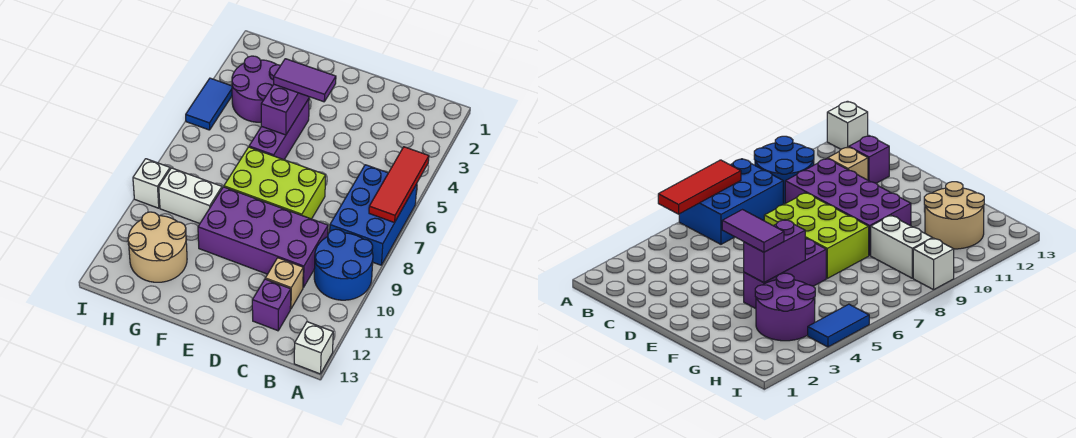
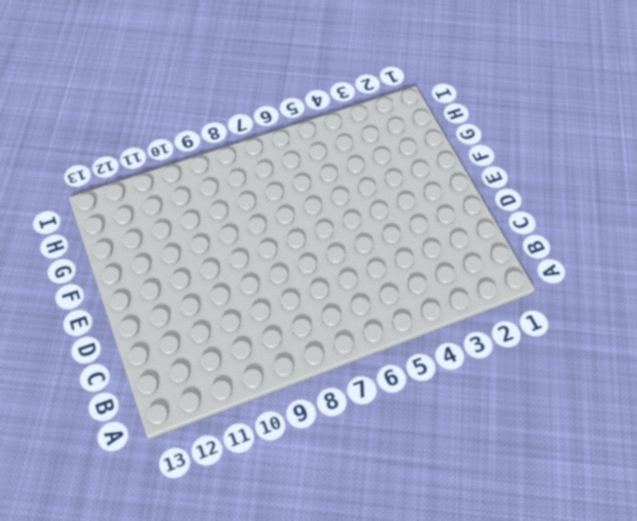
none -> blue 2x3 brick [330,165,417,265]
none -> blue 2x2 round brick [314,229,373,300]
none -> white 1x1 brick [294,322,333,374]

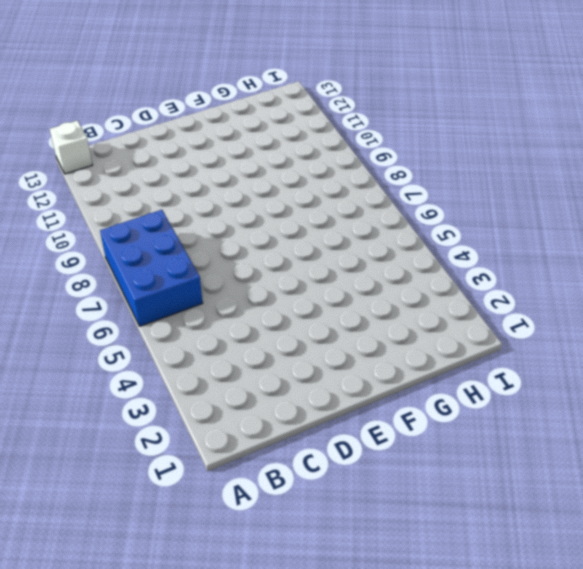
none -> blue 2x2 round brick [314,229,373,300]
none -> purple 2x4 brick [198,187,328,288]
none -> tan 1x1 brick [265,258,303,309]

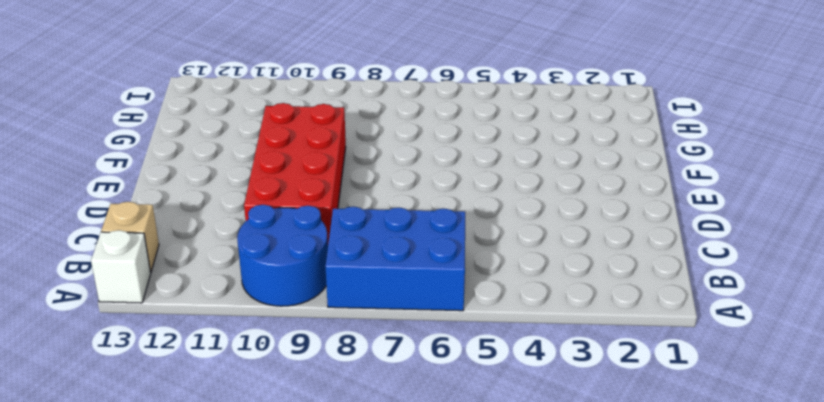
tan 1x1 brick [101,202,159,273] -> tan 1x1 brick moved to [265,258,303,309]
red 2x4 brick [244,103,346,243] -> purple 2x4 brick [198,187,328,288]
none -> purple 1x1 brick [252,279,291,331]
none -> lime 2x3 brick [224,147,326,219]
none -> purple 1x3 brick [249,99,309,160]

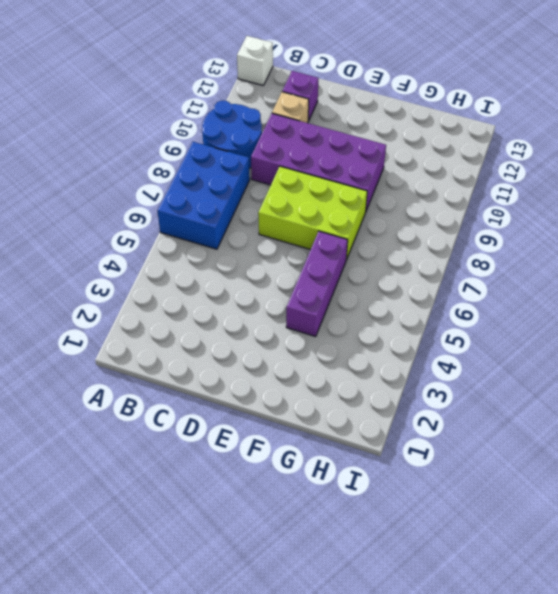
none -> purple 2x2 round brick [232,56,281,122]
none -> white 1x2 brick [159,168,222,224]
none -> tan 2x2 round brick [128,212,187,282]

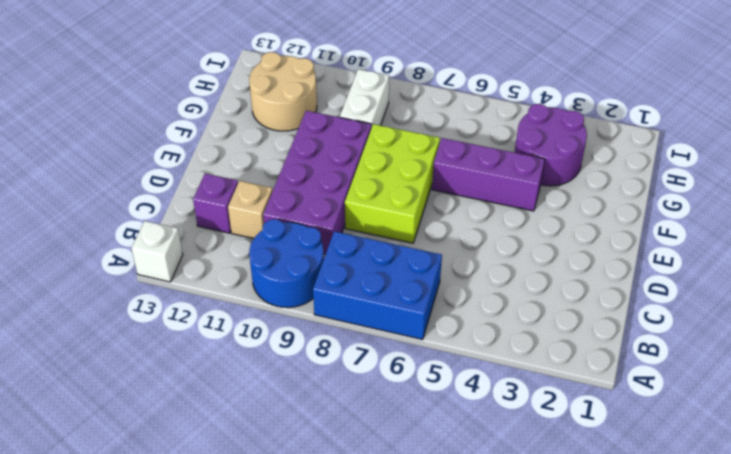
none -> blue 1x2 tile [186,78,232,130]
none -> white 1x1 brick [133,159,170,208]
none -> red 1x3 tile [369,147,429,223]

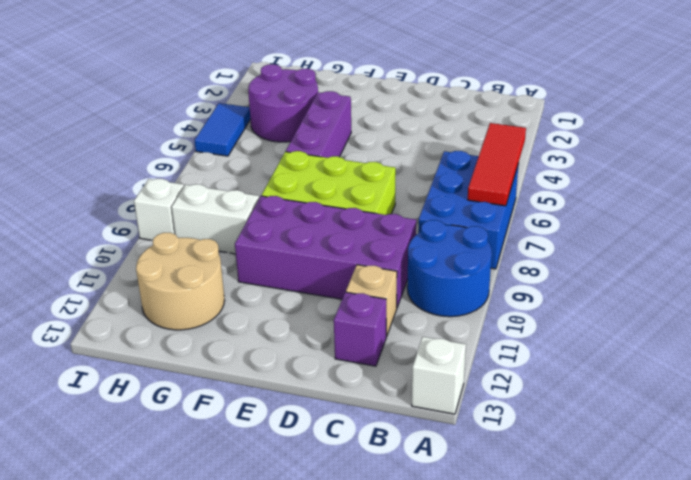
none -> purple 1x2 brick [261,84,309,135]
none -> purple 1x2 tile [274,59,336,102]

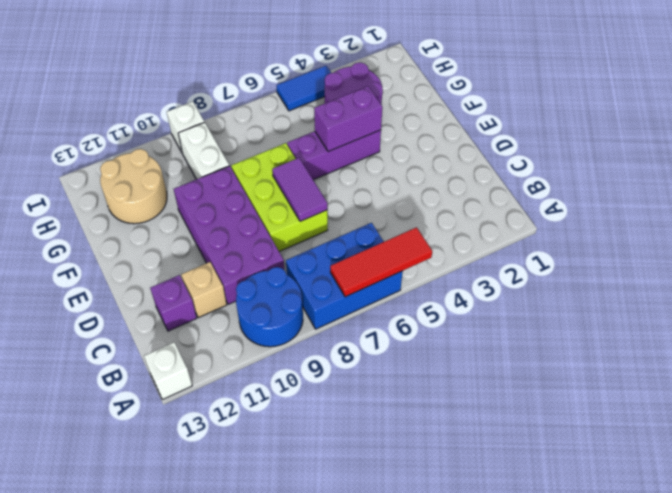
purple 1x2 tile [272,158,327,221] -> purple 1x2 tile moved to [274,59,336,102]

